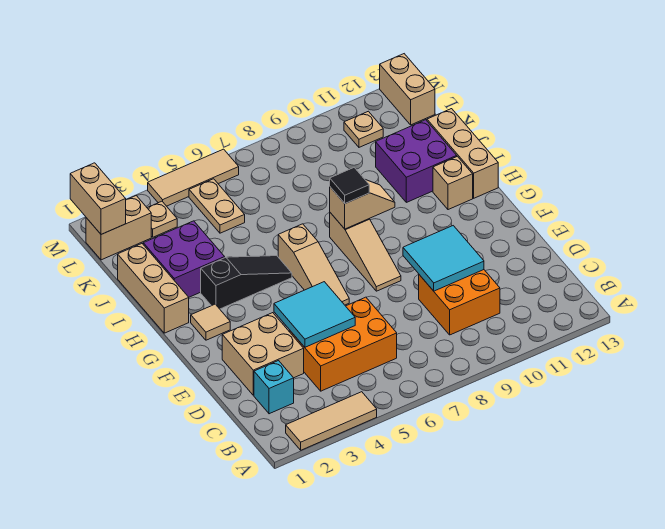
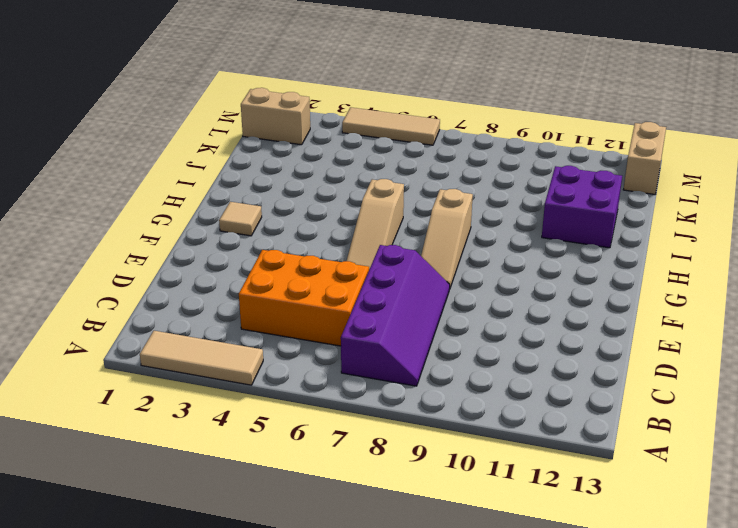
purple 2x4 slope [341,245,450,386] -> none
none -> cyan 1x1 brick [254,361,294,414]
none -> orange 2x2 brick [419,270,500,335]
none -> tan 2x2 brick [222,313,304,395]

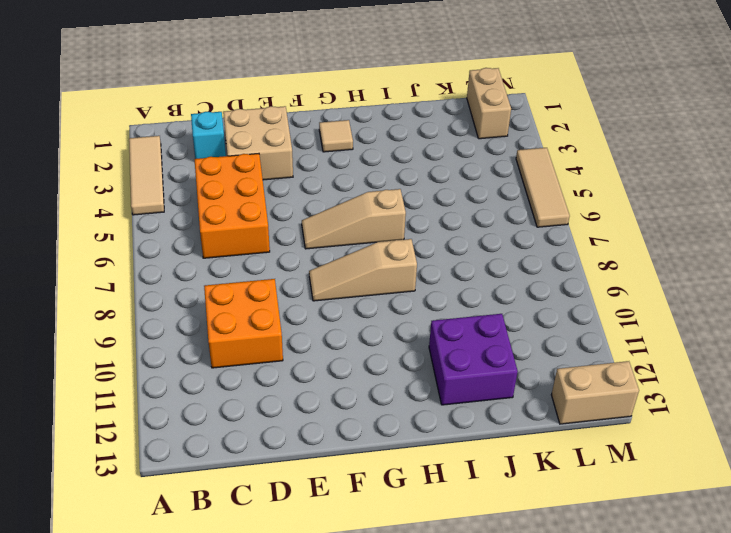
none -> tan 1x3 brick [118,244,189,333]
none -> black 1x3 slope [201,256,292,309]
none -> tan 1x1 brick [433,156,473,210]

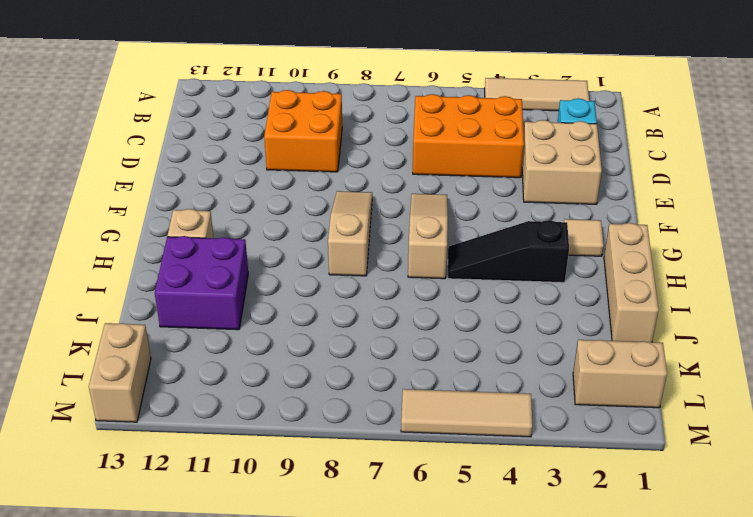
none -> tan 1x3 brick [427,109,498,198]
none -> purple 2x2 brick [143,221,225,297]
none -> tan 1x2 plate [189,179,245,233]

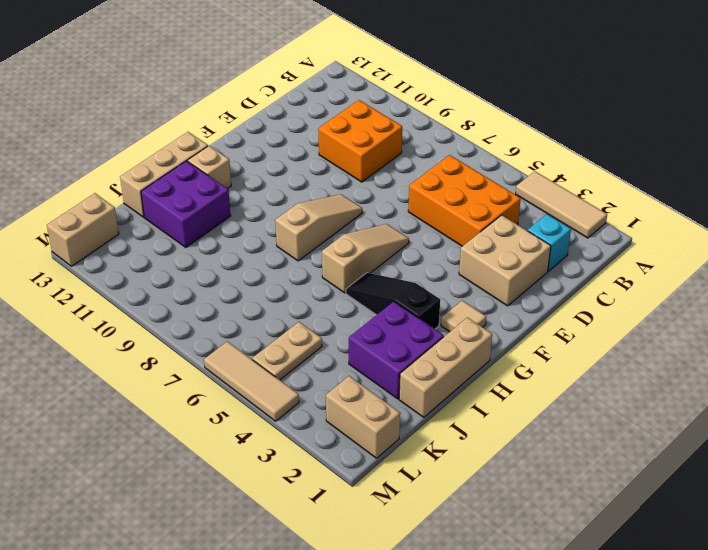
none -> tan 1x1 plate [148,201,177,237]
none -> tan 1x1 plate [344,111,383,147]
none -> cyan 2x2 tile [274,282,355,347]

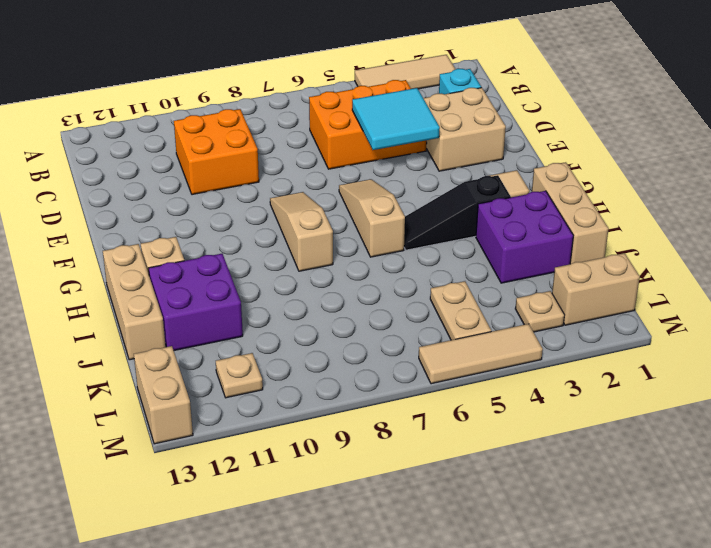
none -> cyan 2x2 tile [403,226,484,291]
none -> tan 1x2 slope [330,180,395,229]
none -> tan 1x2 brick [70,163,126,234]

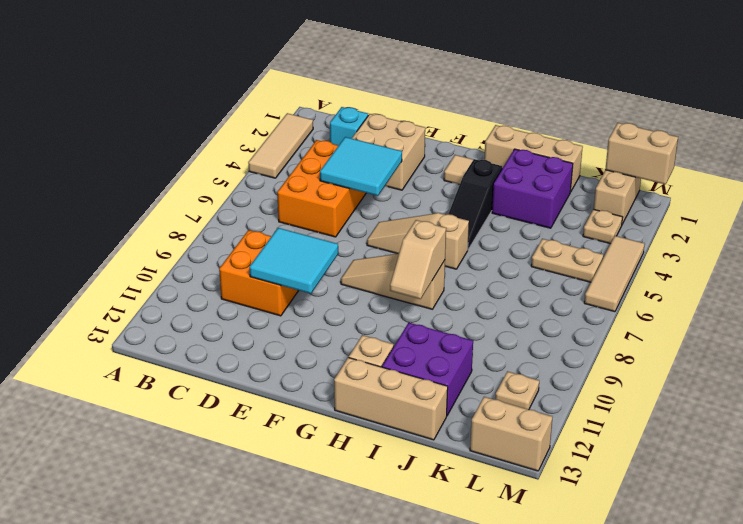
none -> black 1x1 tile [330,168,369,203]

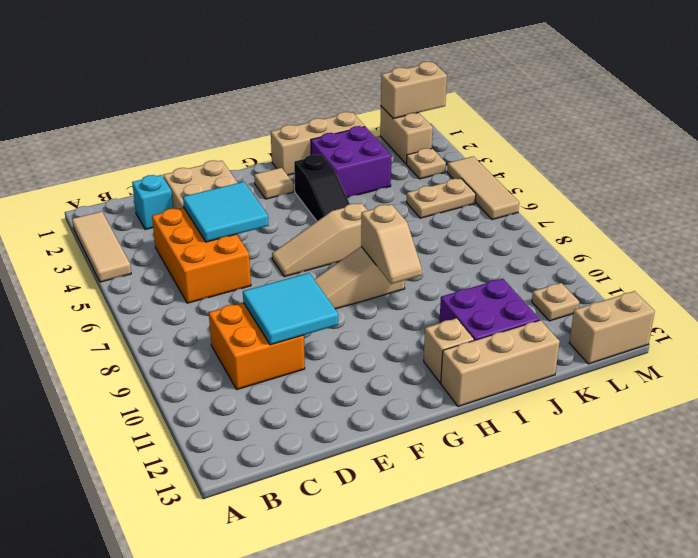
none -> black 1x1 tile [330,168,369,203]

